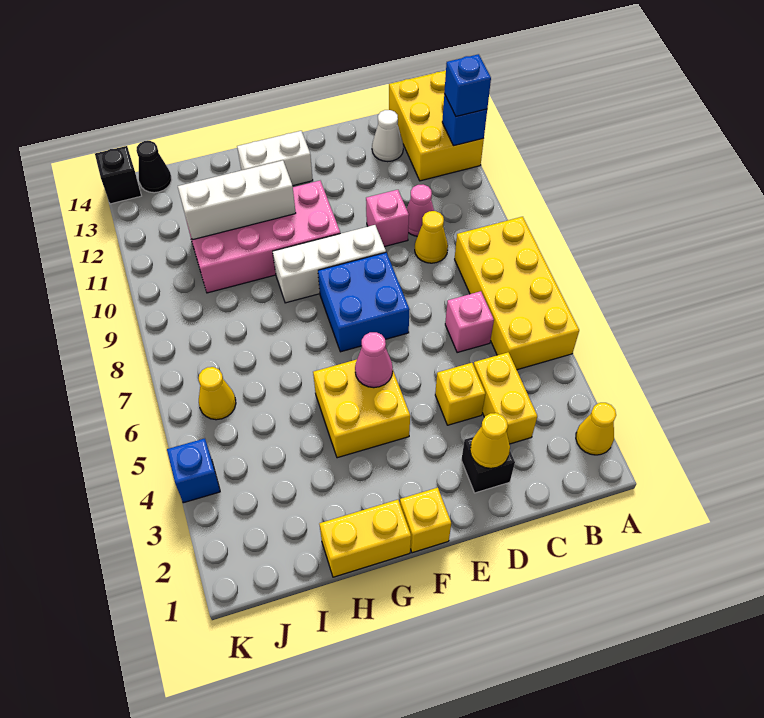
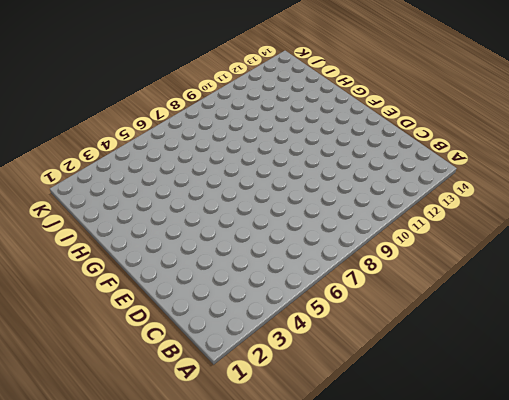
none -> yellow 1x1 cone [576,403,616,455]
none -> yellow 2x4 brick [455,217,579,370]
none -> yellow 2x3 brick [389,71,484,181]

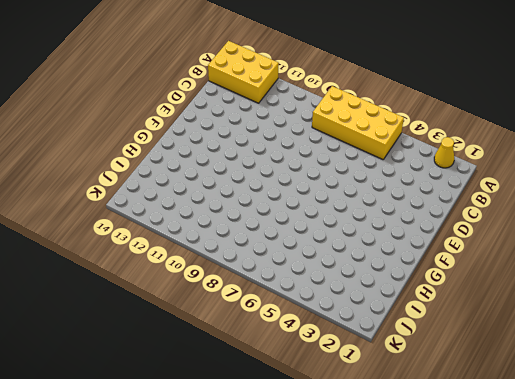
none -> yellow 1x2 brick [474,352,537,444]
none -> pink 1x1 brick [445,291,494,353]
none -> yellow 1x1 cone [415,211,448,263]

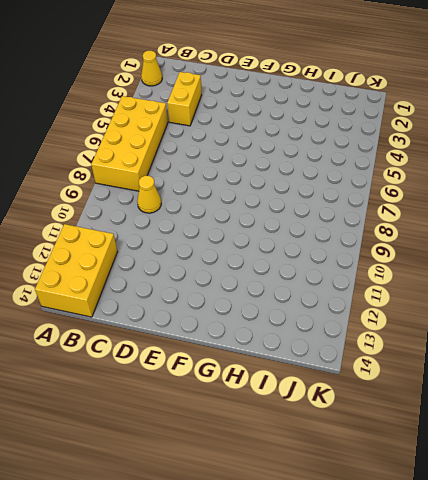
none -> pink 1x1 brick [445,291,494,353]
none -> pink 1x1 cone [407,185,434,236]
none -> white 1x1 cone [372,110,403,162]

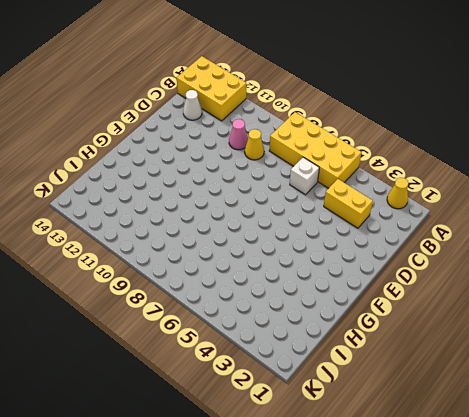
white 1x1 brick [290,157,319,195] -> pink 1x1 brick [445,291,494,353]
none -> black 1x1 brick [461,437,515,493]
none -> yellow 1x1 brick [435,363,485,425]
none -> pink 1x1 brick [366,190,409,247]

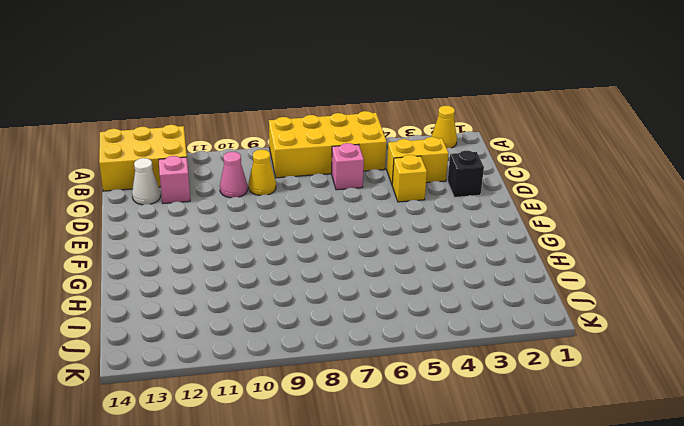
pink 1x1 brick [159,156,190,203] -> pink 1x1 brick moved to [366,190,409,247]
none -> blue 2x2 brick [318,253,410,352]
none -> white 1x3 brick [273,225,386,303]
none -> yellow 1x1 brick [400,488,451,553]

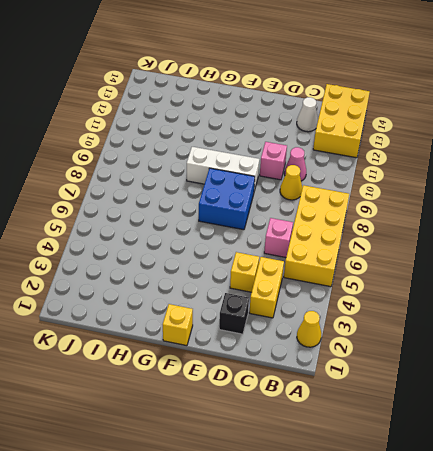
none -> yellow 2x2 brick [313,360,410,458]
none -> pink 2x4 brick [186,181,340,293]
none -> white 1x2 brick [237,131,313,186]

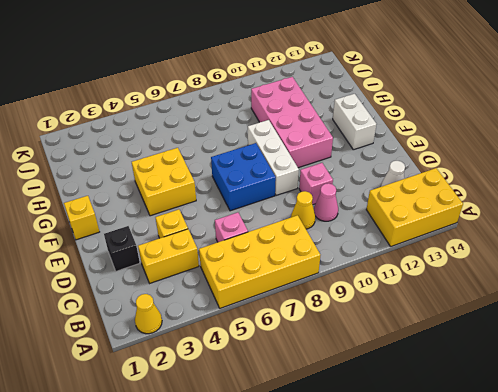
none -> yellow 1x2 brick [319,500,411,577]
none -> yellow 1x1 cone [199,367,236,420]
none -> black 1x1 cone [136,141,172,193]

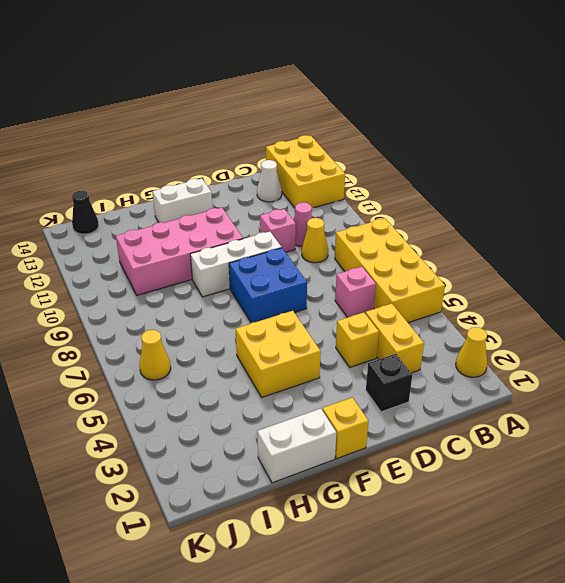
white 1x2 brick [257,409,336,483] -> yellow 1x2 brick [319,500,411,577]
none -> blue 1x1 brick [167,439,220,503]
none -> black 1x1 brick [95,146,141,204]
none -> blue 1x1 brick [442,94,487,146]

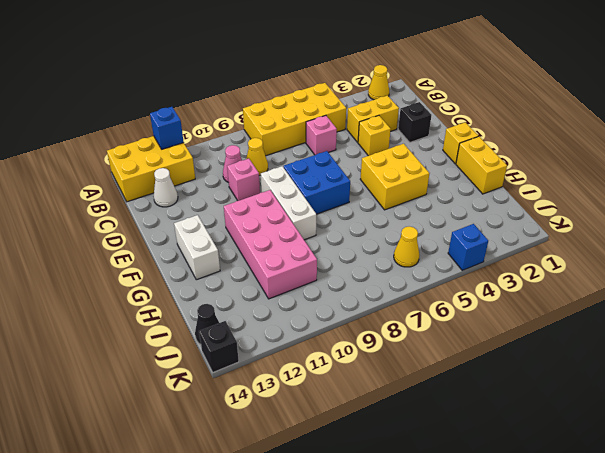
none -> yellow 1x1 cone [470,413,510,468]
none -> pink 1x1 cone [355,332,393,388]
none -> white 1x3 brick [178,160,296,240]

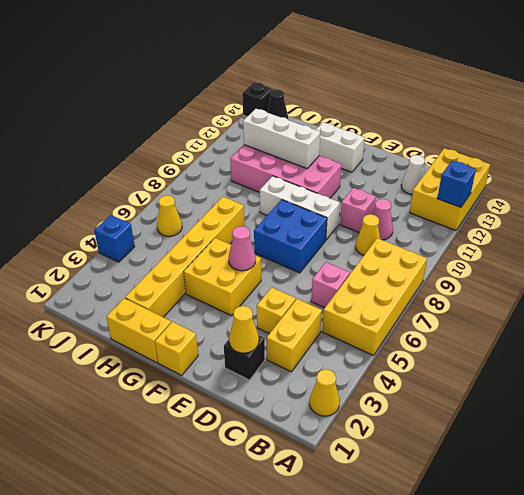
yellow 1x6 brick [125,197,245,317] -> none
none -> blue 1x1 brick [444,54,491,116]

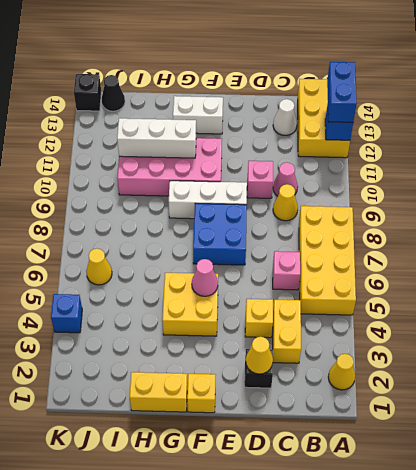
blue 1x2 brick [327,62,357,122] -> blue 1x1 brick [444,54,491,116]

